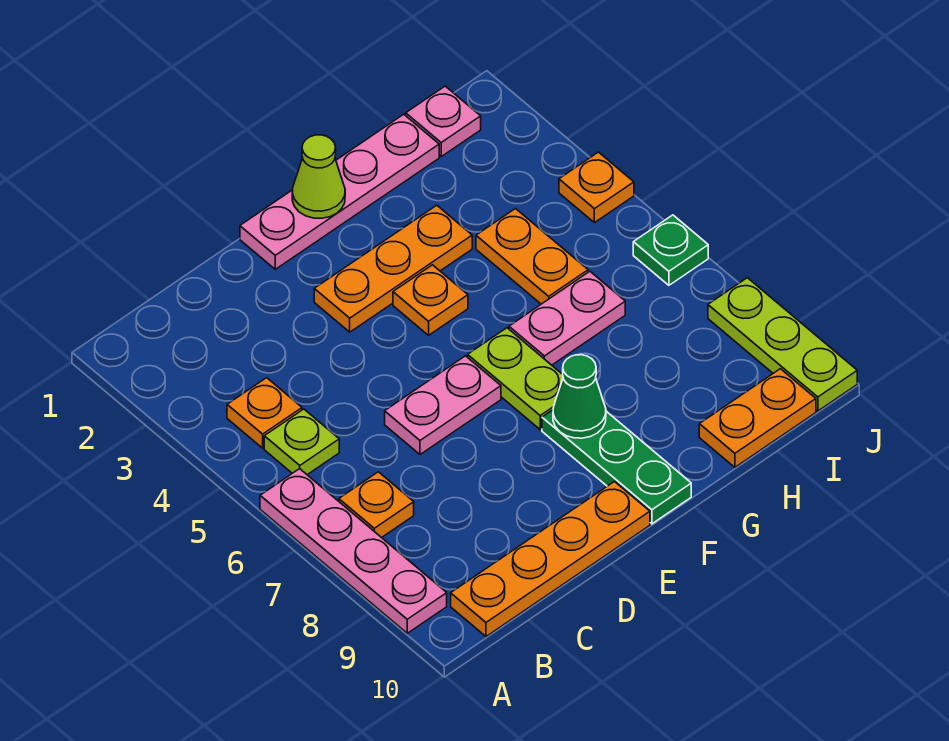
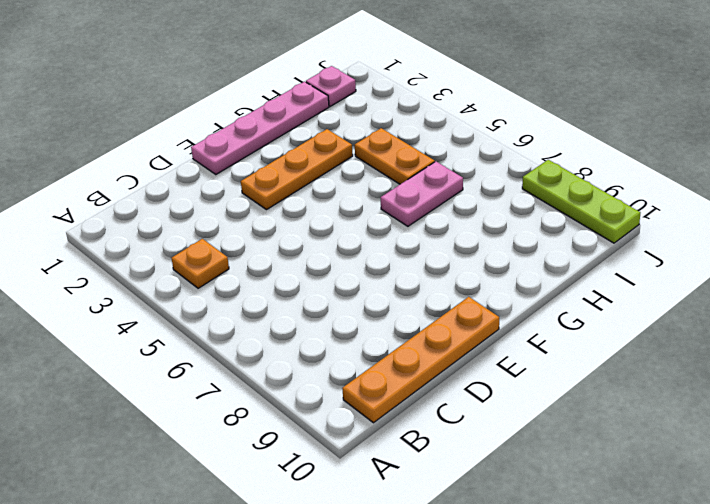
none -> pink 1x4 plate [260,469,447,633]
none -> lime 1x1 plate [264,409,339,475]
none -> orange 1x1 plate [339,472,414,538]

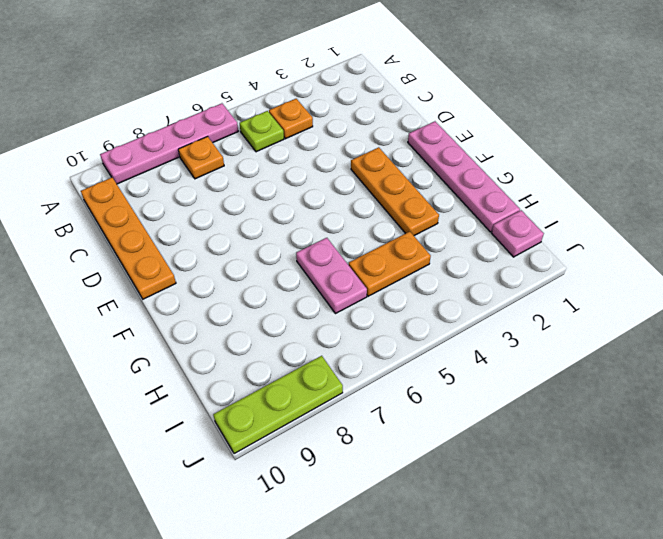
none -> pink 1x2 plate [385,356,501,454]
none -> orange 1x1 plate [393,265,468,335]
none -> lime 1x2 plate [468,328,563,429]

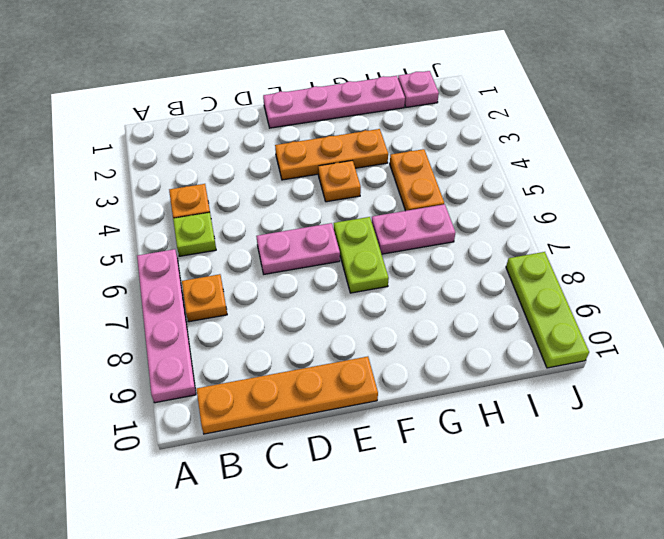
none -> green 1x3 plate [542,410,691,524]
none -> orange 1x2 plate [699,369,816,467]
none -> orange 1x1 plate [559,152,634,223]

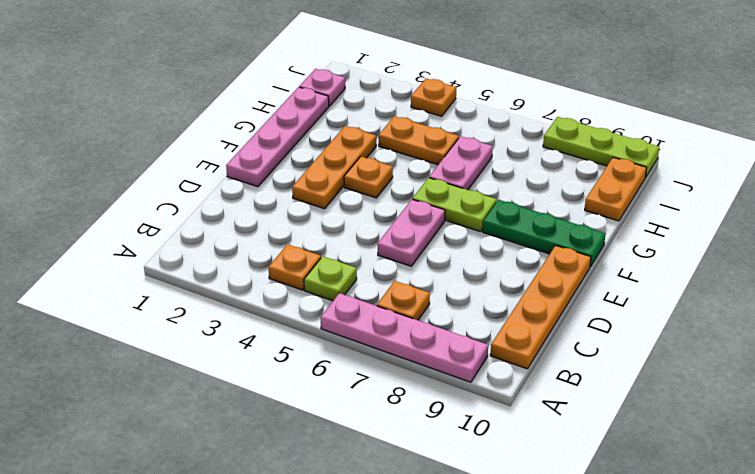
none -> green 1x1 plate [633,215,708,285]
none -> lime 1x1 cone [292,135,345,218]
none -> green 1x1 cone [553,355,606,438]

